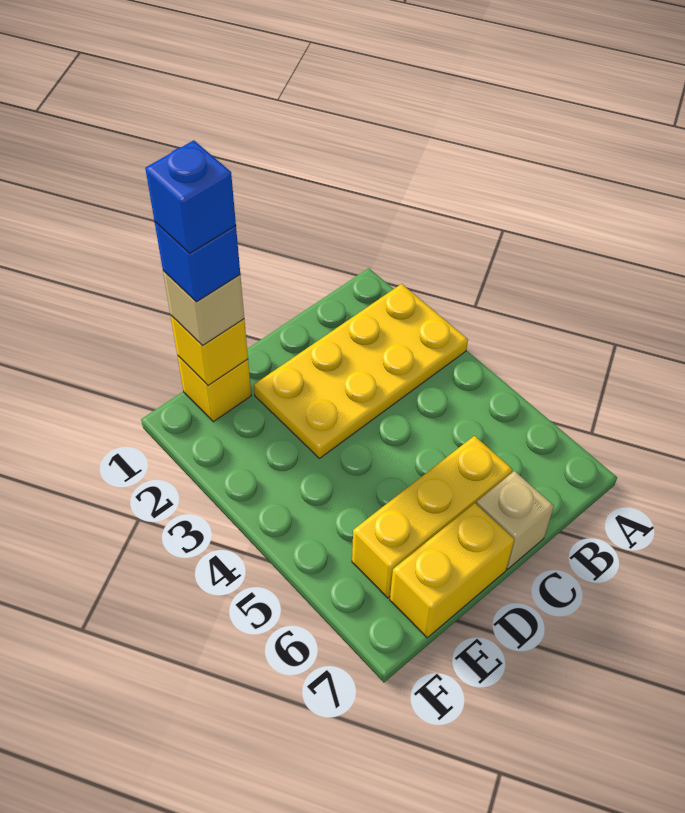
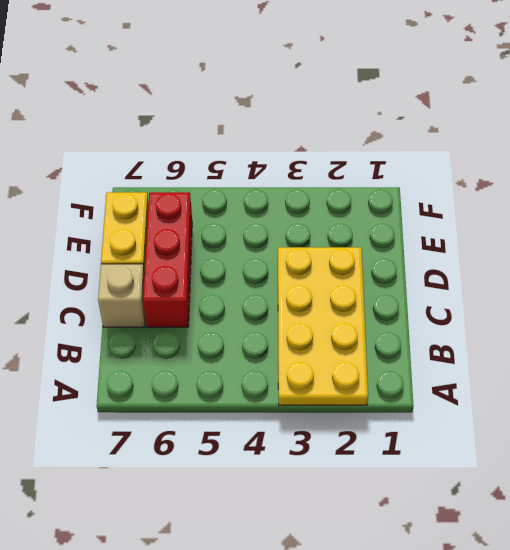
red 1x3 brick [143,192,192,327] -> yellow 1x3 brick [352,436,512,598]
none -> yellow 1x1 brick [178,356,251,422]
none -> yellow 1x1 brick [171,316,248,385]

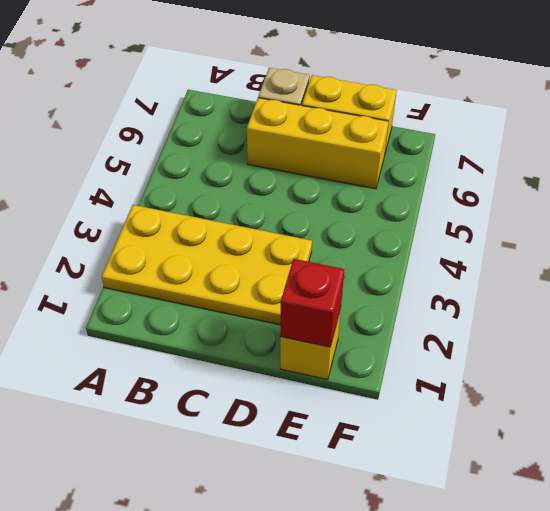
red 1x1 brick [280,259,344,347] -> yellow 1x1 brick [171,316,248,385]
none -> tan 1x1 brick [163,271,244,346]
none -> blue 1x1 brick [155,222,240,302]

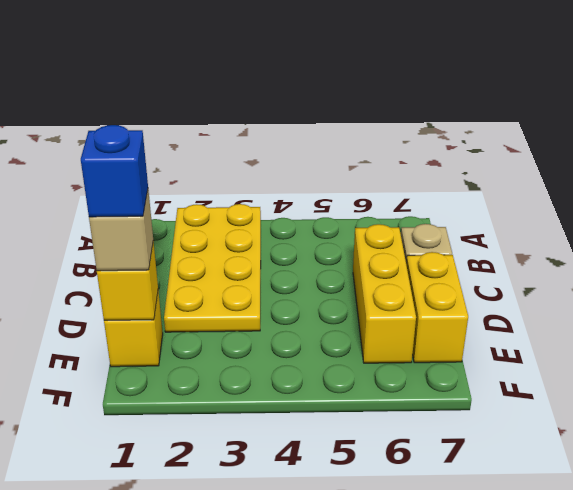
none -> blue 1x1 brick [145,140,236,254]

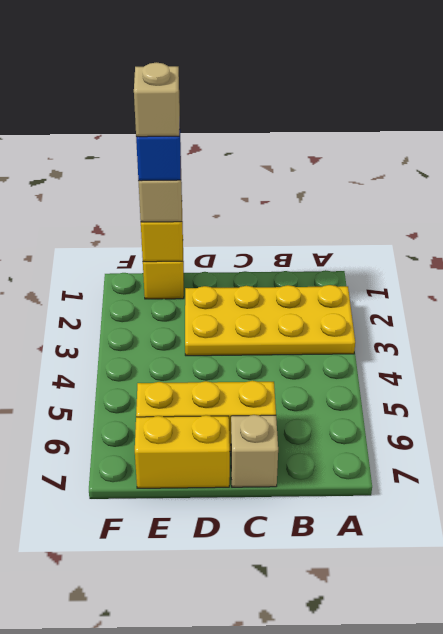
tan 1x1 brick [134,62,180,137] -> blue 1x1 brick [145,140,236,254]

